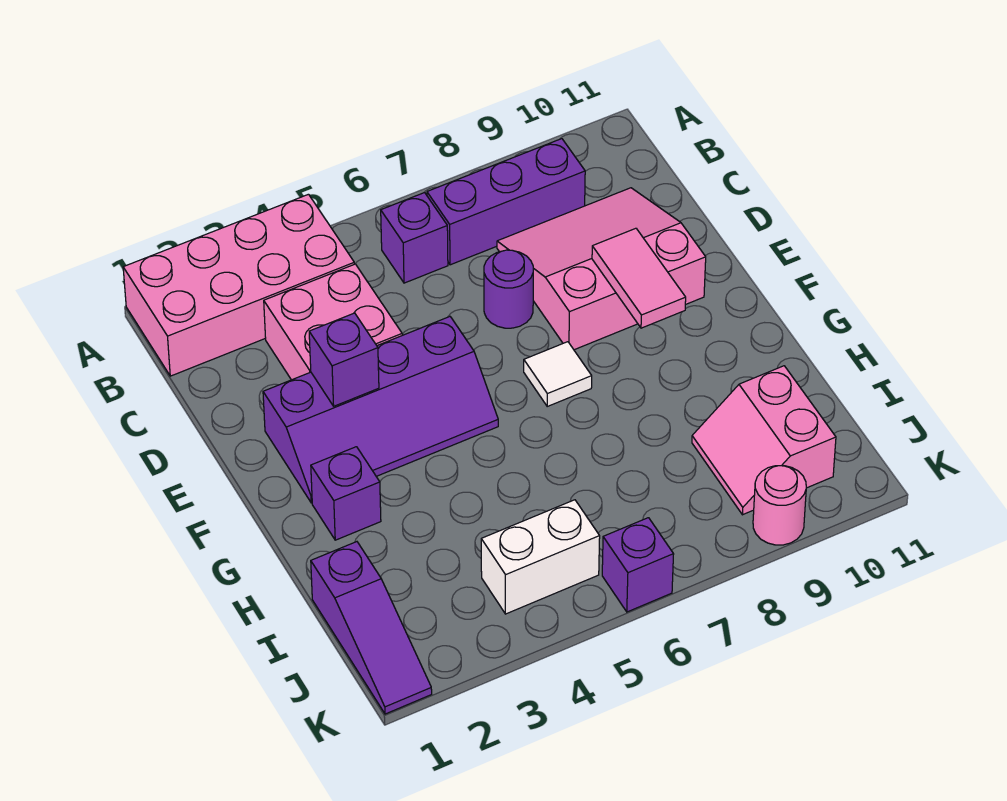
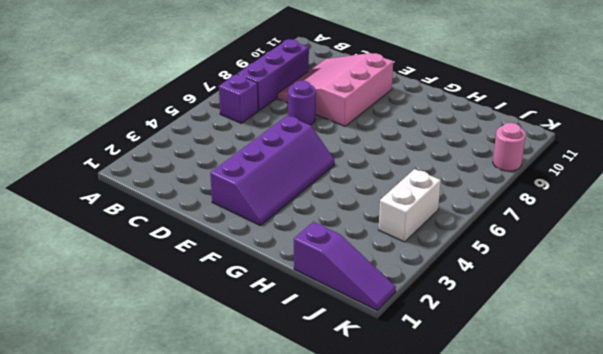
none -> pink 2x4 brick [123,194,354,376]
none -> pink 2x2 brick [264,264,402,380]
none -> white 1x1 tile [524,342,592,406]

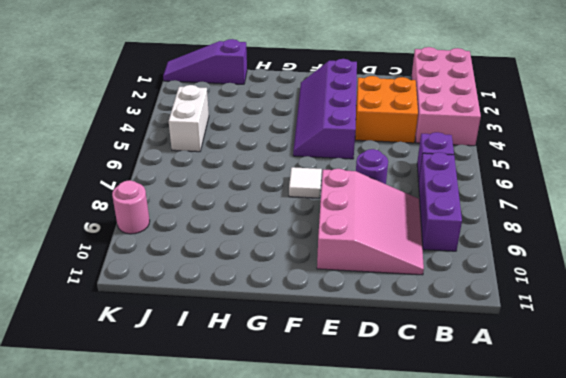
orange 2x2 brick [355,76,418,143] -> pink 2x2 brick [264,264,402,380]
none -> purple 1x1 brick [311,447,381,540]
none -> pink 2x2 slope [692,366,836,515]
none -> purple 1x1 brick [602,518,674,612]

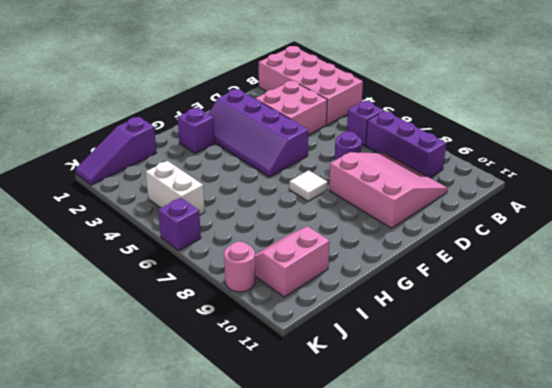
none -> purple 1x1 brick [309,313,379,406]
none -> pink 1x2 tile [592,228,686,328]

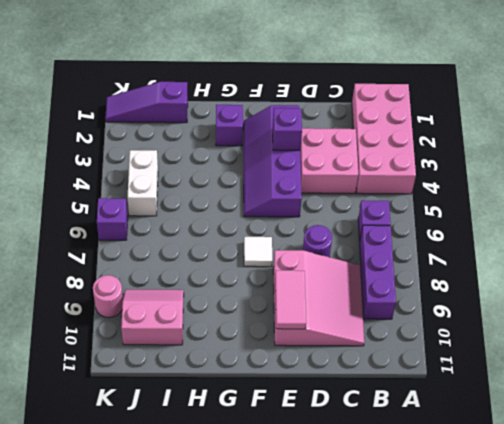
pink 1x2 tile [275,270,306,329] -> pink 1x2 tile turned to [592,228,686,328]

